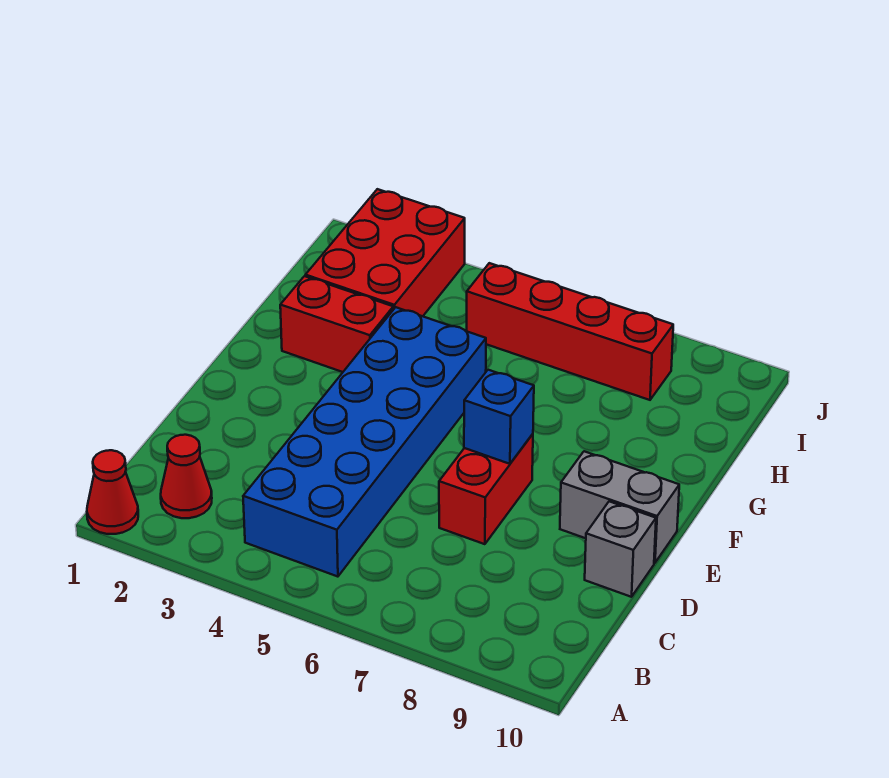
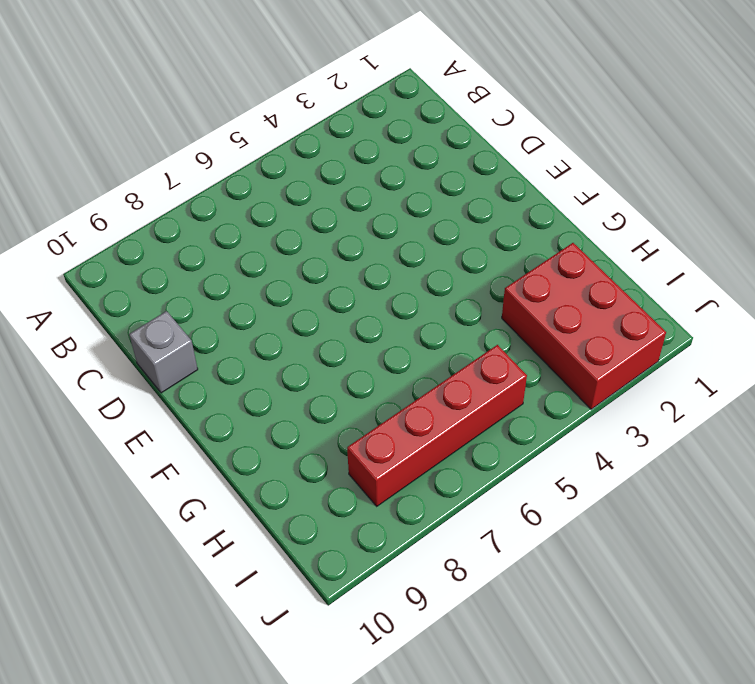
none -> red 1x1 cone [87,450,138,534]
none -> red 1x1 cone [161,435,212,518]

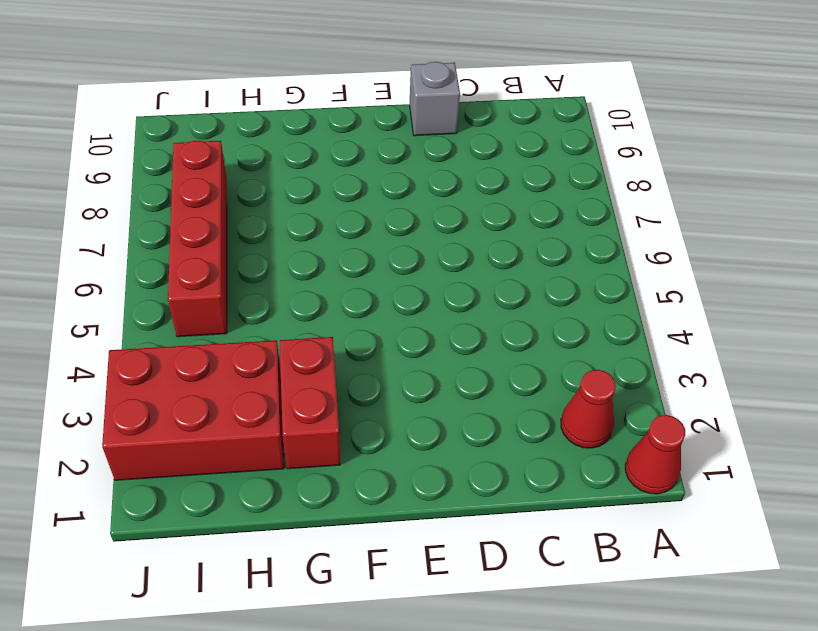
none -> blue 2x6 brick [243,307,486,577]
none -> red 1x2 brick [439,434,533,544]

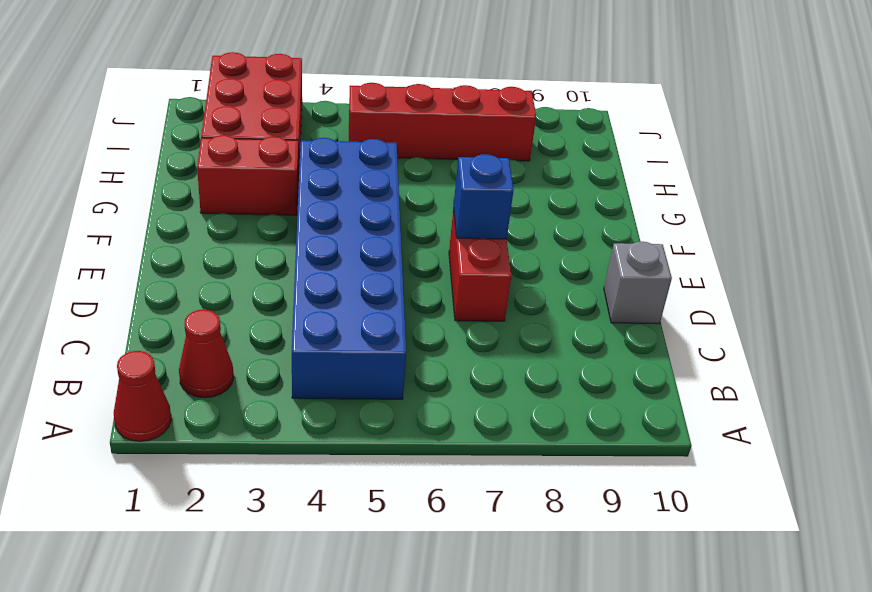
none -> grey 1x2 brick [560,451,679,563]

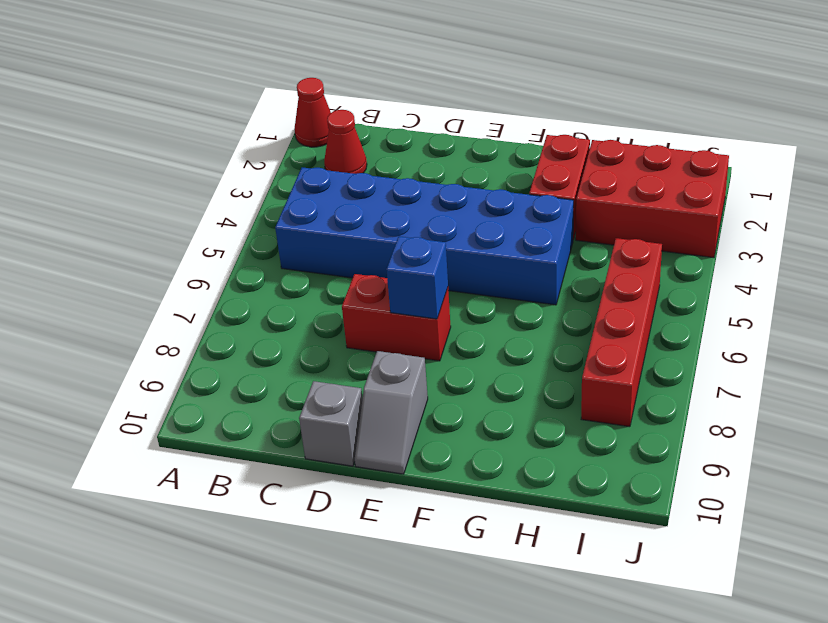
grey 1x2 slope [355,351,428,474] -> grey 1x2 brick [560,451,679,563]

